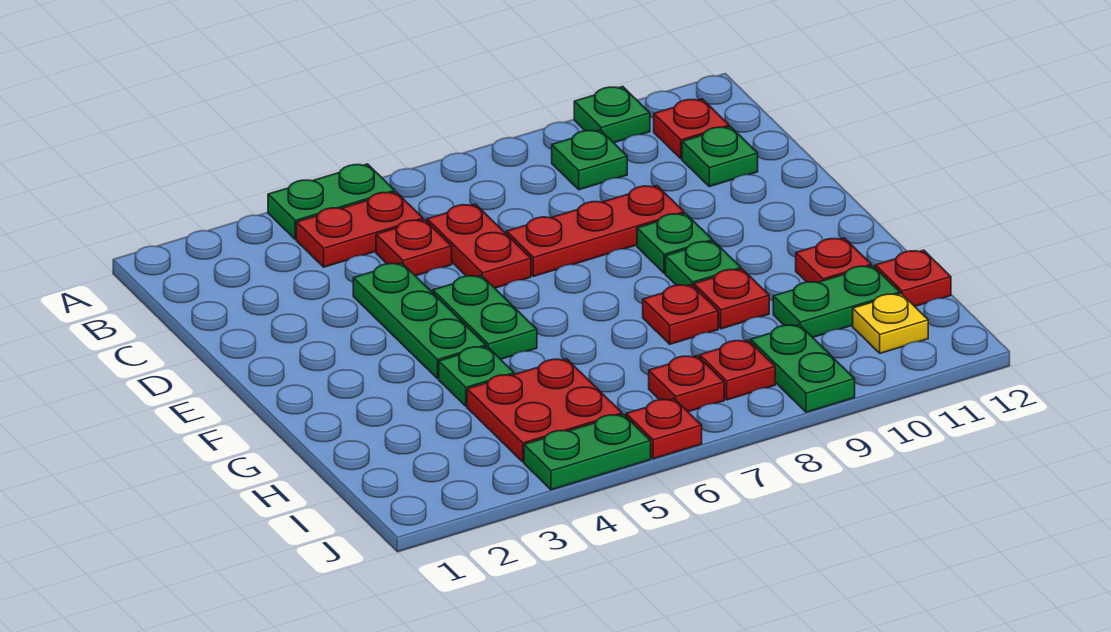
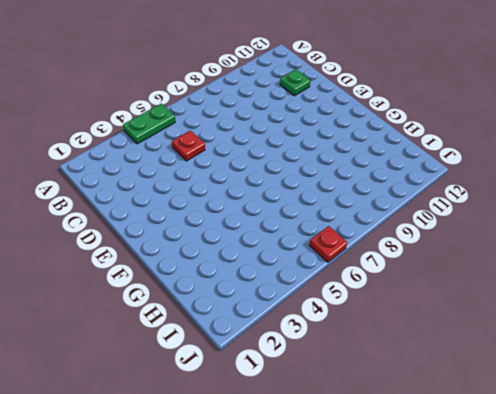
none -> green 1x1 plate [574,86,650,143]
none -> red 1x2 plate [296,192,423,267]
none -> green 1x1 plate [552,130,627,190]

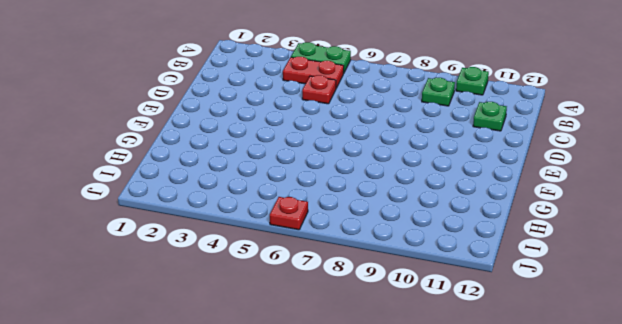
none -> red 1x1 plate [654,99,729,159]
none -> red 1x2 plate [427,204,531,288]
none -> green 1x3 plate [353,263,486,378]

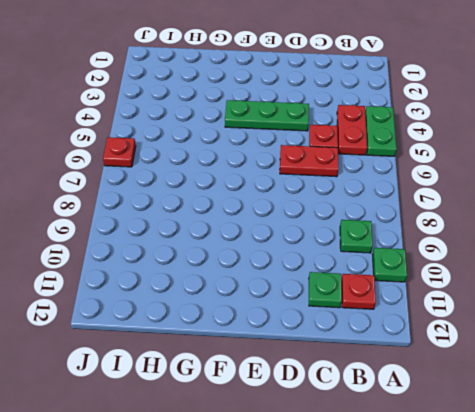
none -> red 1x3 plate [506,186,684,276]
none -> green 1x2 plate [433,275,537,359]
none -> green 1x1 plate [637,213,713,273]

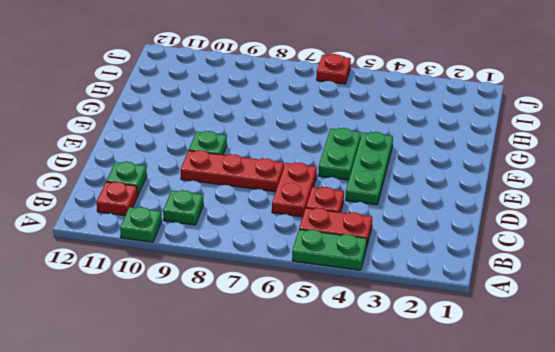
none -> green 1x1 plate [665,241,741,286]
none -> green 1x1 plate [439,346,514,406]
none -> red 1x1 plate [643,284,718,344]

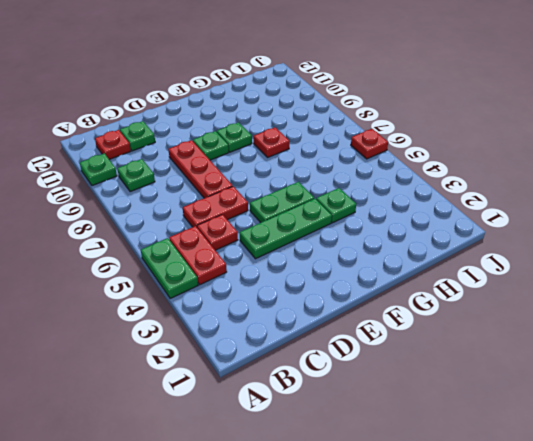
none -> red 1x1 plate [694,269,769,329]
none -> red 1x1 plate [796,238,871,283]
none -> red 2x2 plate [467,359,622,462]

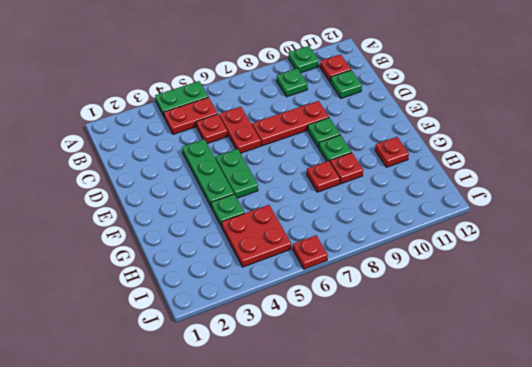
none -> green 1x2 plate [773,266,900,337]
none -> red 1x1 plate [875,250,951,306]
none -> red 1x1 plate [649,356,724,412]

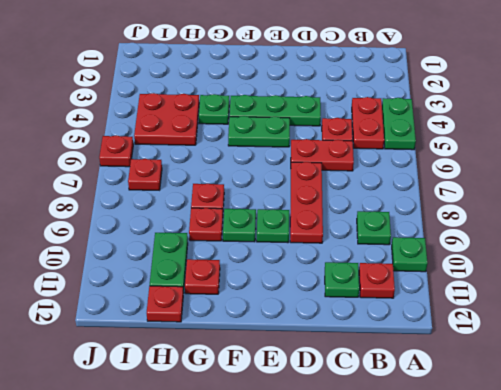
none -> red 1x1 plate [700,340,775,400]
none -> green 1x2 plate [751,325,855,412]
none -> yellow 1x1 plate [853,294,928,353]

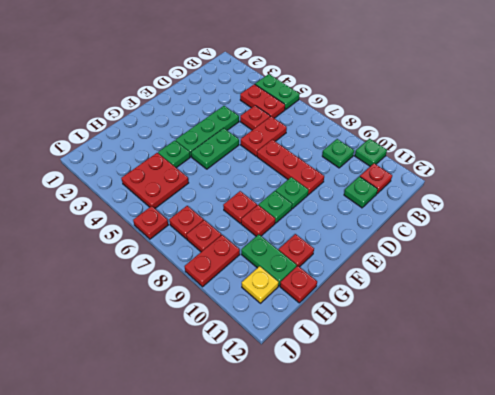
red 1x2 plate [184,235,240,287] -> green 1x2 plate [751,325,855,412]
none -> green 1x2 plate [524,414,651,490]

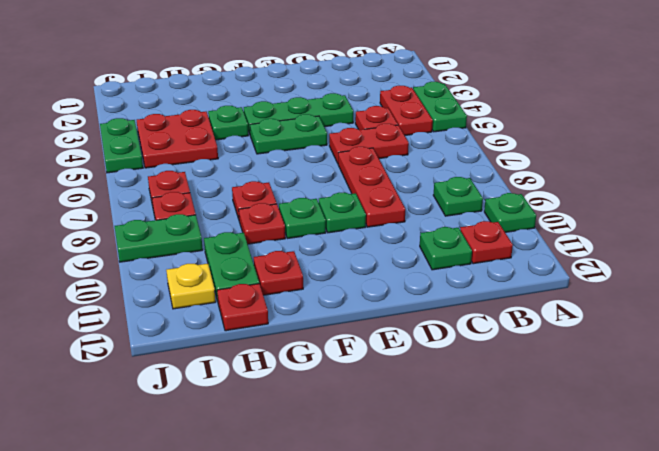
none -> red 1x1 plate [626,399,702,459]

